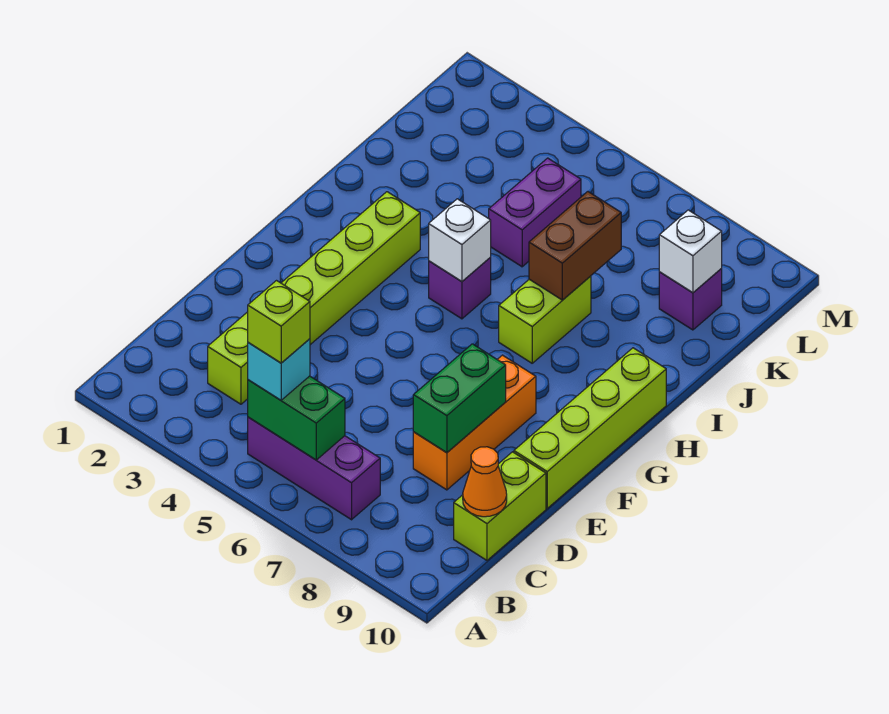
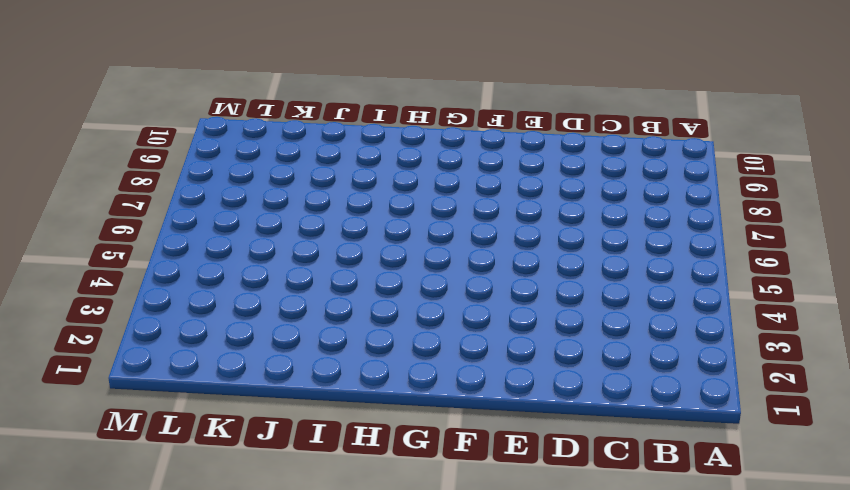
none -> purple 1x3 brick [248,417,380,520]
none -> lime 1x6 brick [208,192,420,404]
none -> lime 1x2 brick [454,452,546,560]

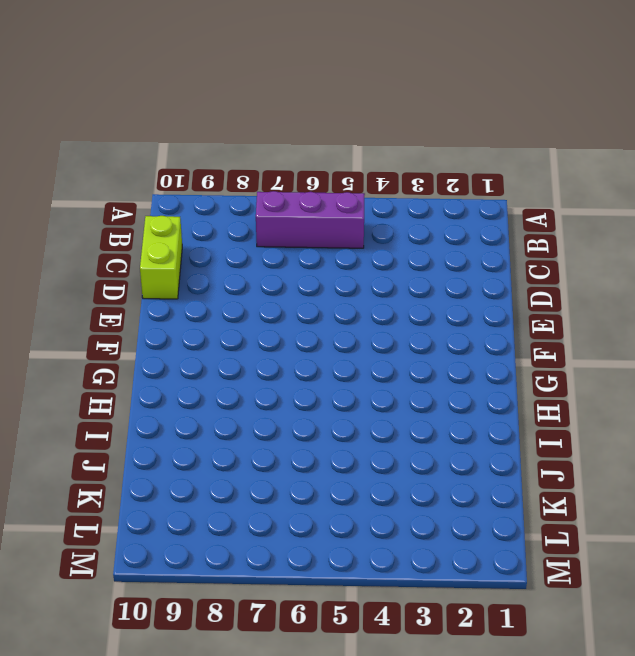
none -> lime 1x6 brick [208,192,420,404]
none -> orange 1x3 brick [413,355,536,490]
none -> lime 1x4 brick [514,348,666,508]

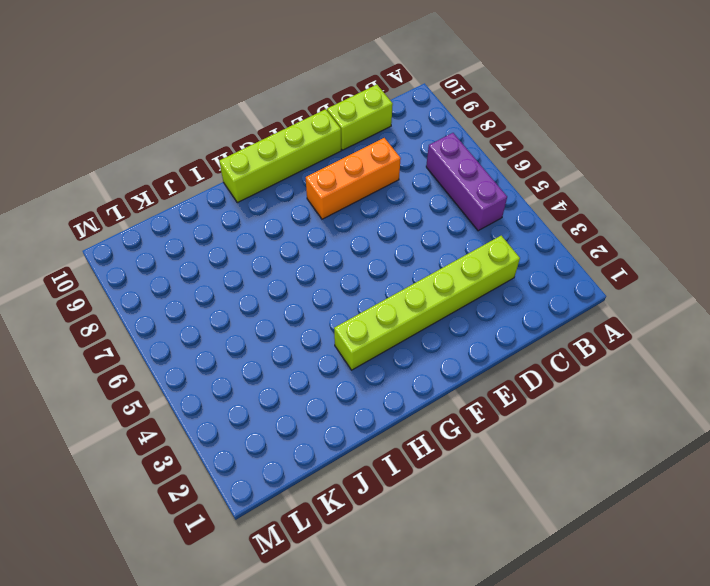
none -> purple 1x1 brick [429,258,491,319]
none -> lime 1x2 brick [499,276,591,363]
none -> purple 1x2 brick [489,158,581,267]

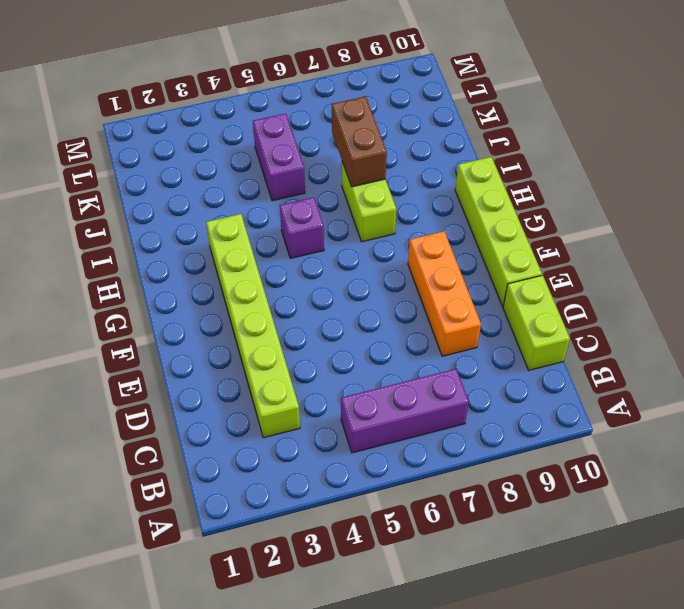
none -> purple 1x1 brick [659,269,722,330]
none -> green 1x2 brick [248,376,345,460]
none -> orange 1x1 cone [463,447,507,517]

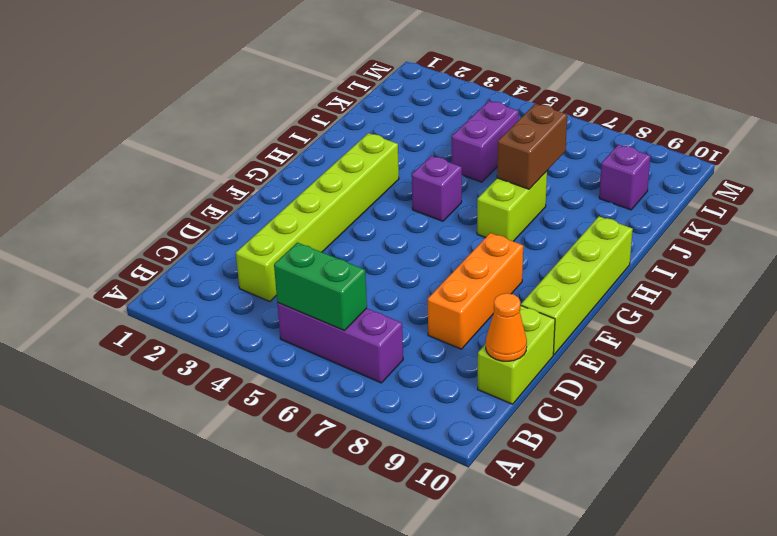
none -> green 1x2 brick [413,344,506,453]
none -> white 1x1 brick [429,199,491,282]
none -> white 1x1 brick [659,210,722,293]

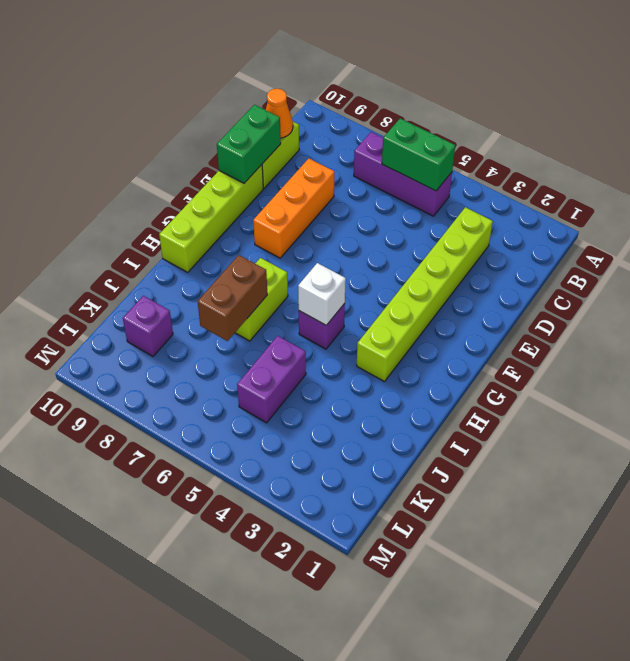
green 1x2 brick [217,105,281,183] -> green 1x2 brick moved to [413,344,506,453]
none -> white 1x1 brick [659,210,722,293]
none -> cyan 1x1 brick [248,339,310,400]
none -> lime 1x1 brick [248,281,310,363]

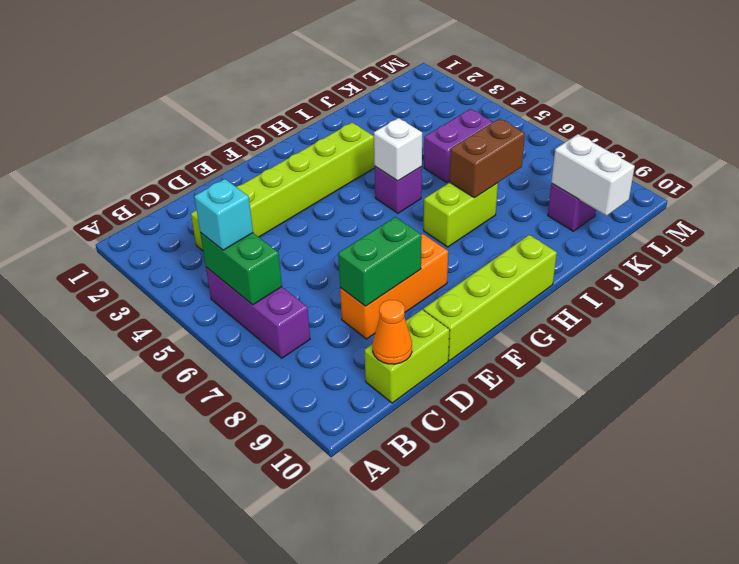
white 1x2 brick [551,134,635,216] -> white 1x1 brick [659,210,722,293]
none -> lime 1x1 brick [248,281,310,363]

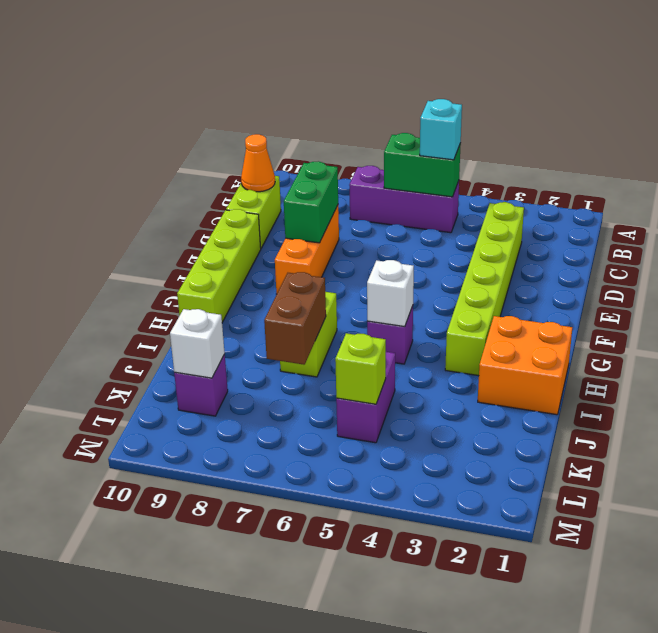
orange 2x2 brick [478,316,572,415] -> none
lime 1x1 brick [335,333,386,404] -> lime 1x1 brick moved to [248,281,310,363]

